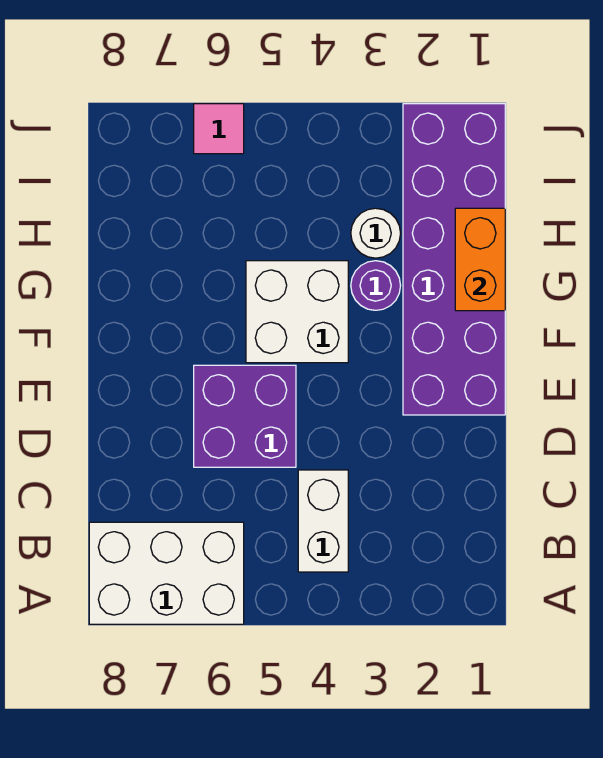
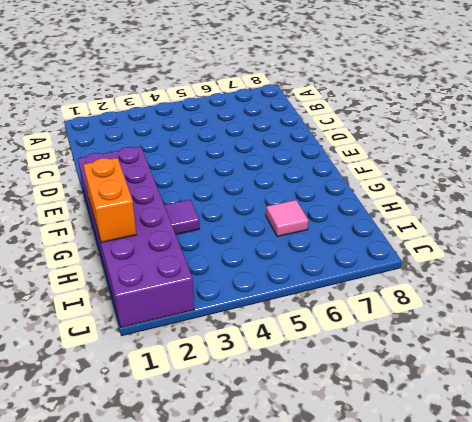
purple 1x1 tile [164,200,200,234] -> purple 1x1 round brick [351,261,401,310]
pink 1x1 tile [266,200,308,237] -> pink 1x1 tile moved to [194,104,244,154]
none -> white 2x3 brick [89,522,244,624]
none -> white 1x2 brick [298,470,348,572]

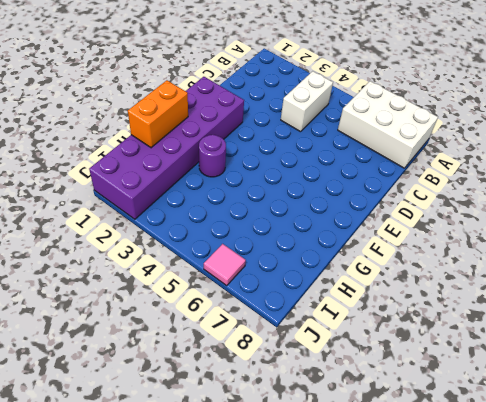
none -> purple 2x2 brick [194,365,296,467]
none -> white 2x2 brick [246,261,348,363]

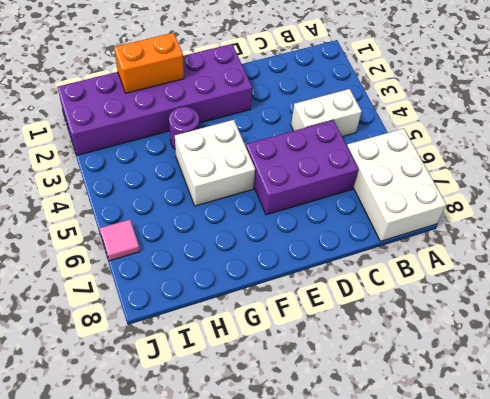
purple 2x3 brick [246,120,358,215] -> purple 2x2 brick [194,365,296,467]
none -> white 1x1 round brick [351,208,401,258]

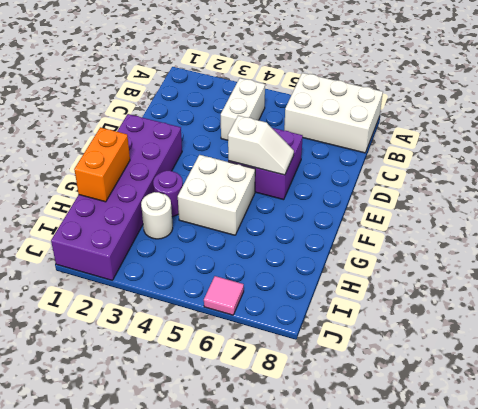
white 1x2 slope [228,116,294,175] -> none

